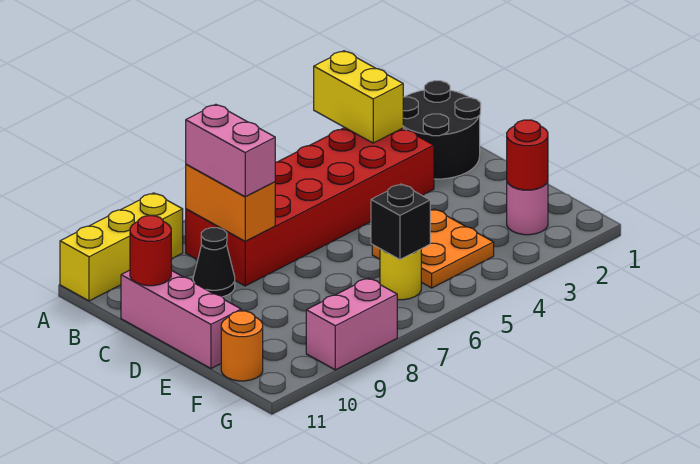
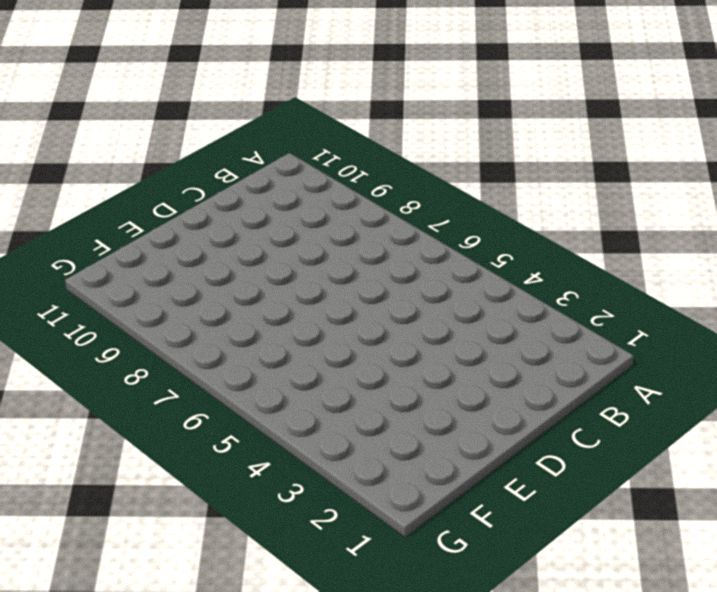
none -> yellow 1x3 brick [60,193,183,301]
none -> black 2x2 round brick [403,81,481,179]
none -> red 2x6 brick [186,128,434,286]

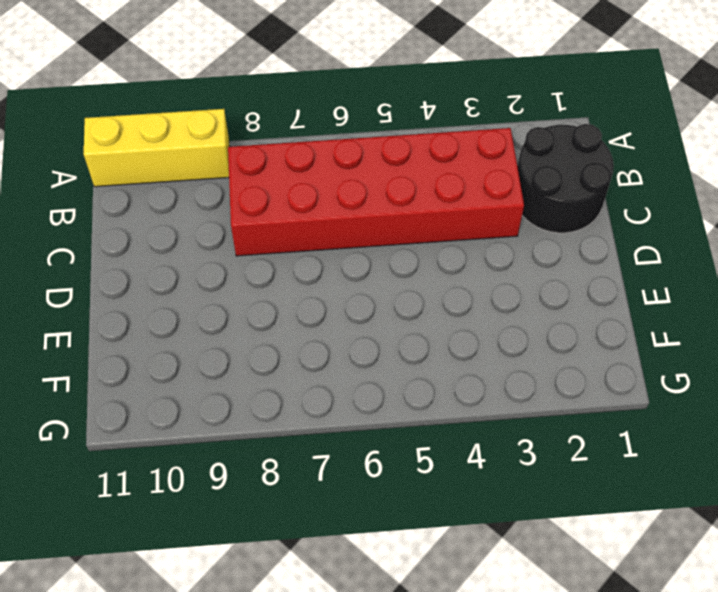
none -> black 1x1 cone [193,228,235,297]
none -> pink 1x3 brick [121,270,241,369]
none -> orange 2x2 plate [372,209,494,288]

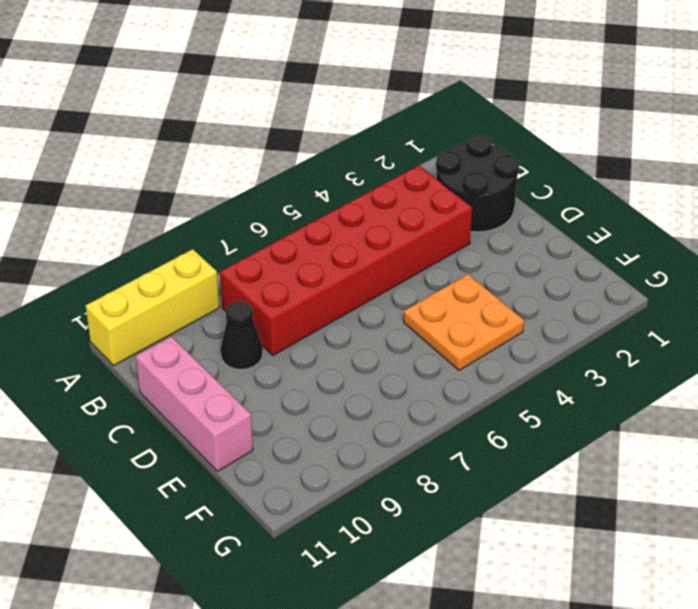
none -> pink 1x1 round brick [507,182,548,235]
none -> yellow 1x1 round brick [380,249,421,300]
none -> orange 1x1 round brick [221,311,263,381]

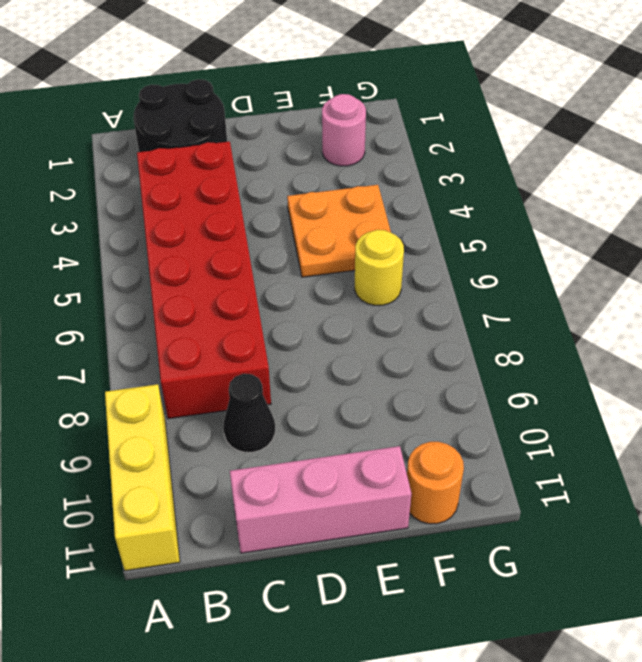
none -> pink 1x2 brick [306,278,397,370]
none -> yellow 1x2 brick [314,51,403,143]
none -> orange 1x2 brick [186,164,275,241]

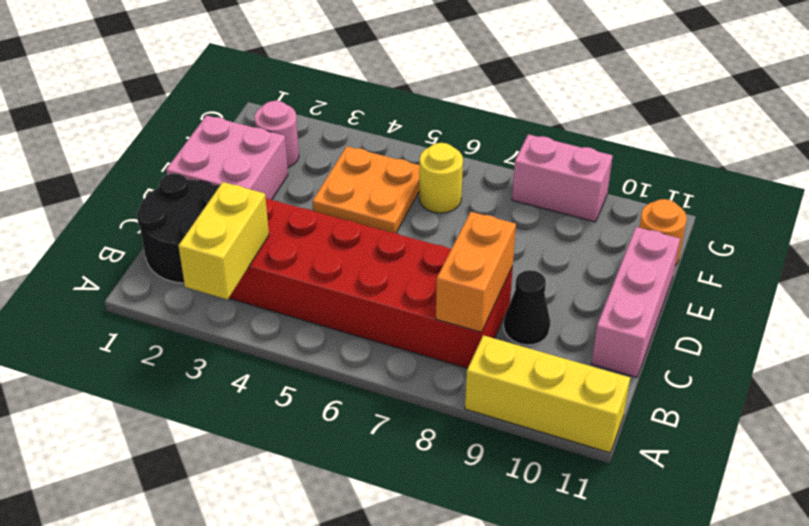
pink 2x2 brick [166,115,288,200] -> none
none -> red 1x1 round brick [130,216,171,286]
none -> red 1x1 round brick [507,120,548,190]
none -> black 1x1 brick [371,184,430,259]

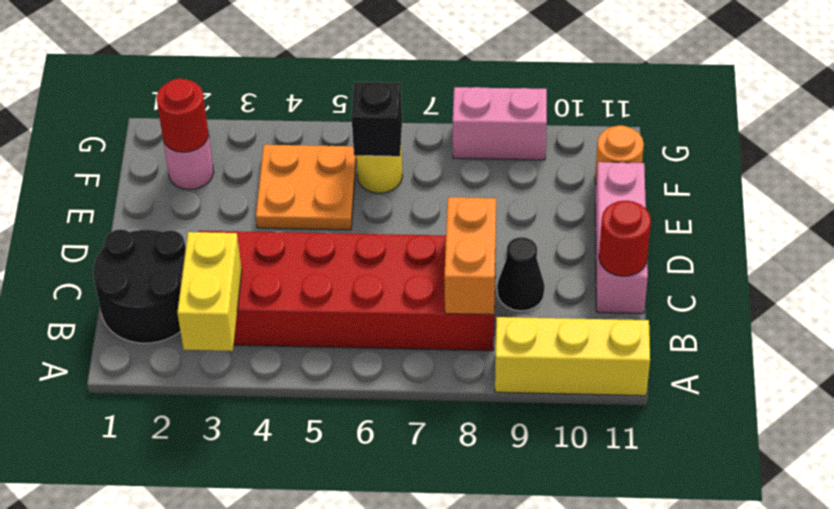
none -> pink 1x2 brick [186,104,275,197]

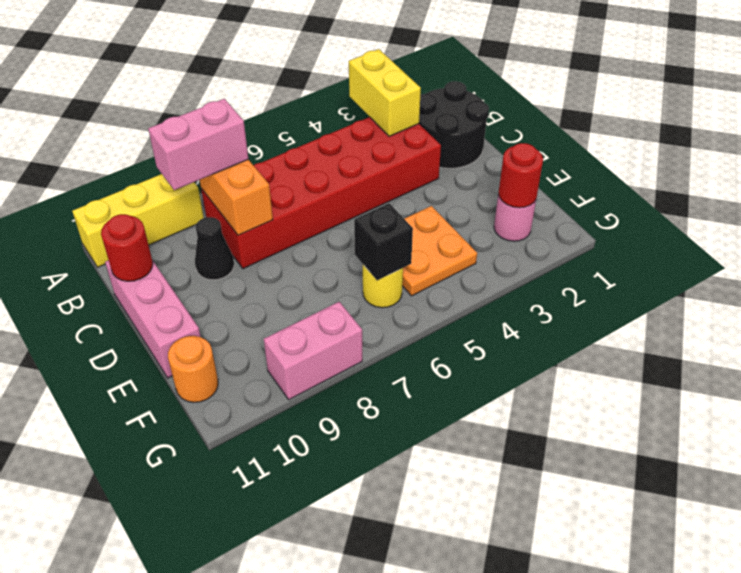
pink 1x2 brick [148,99,248,190] -> pink 1x2 brick turned to [186,104,275,197]

